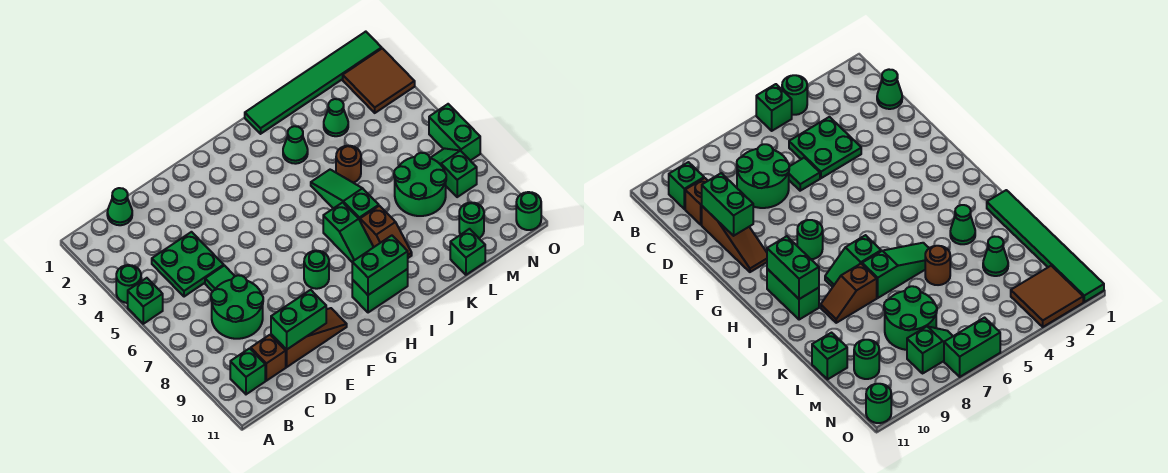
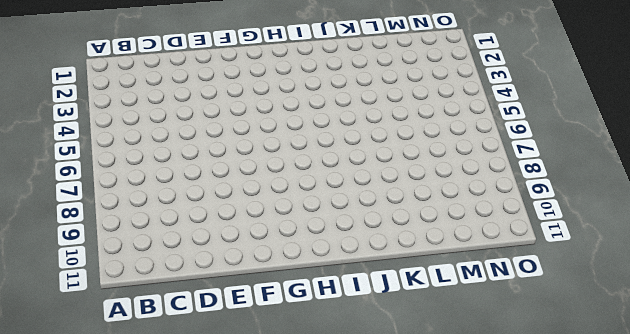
none -> green 1x1 round brick [116,265,141,303]
none -> green 1x1 brick [128,278,163,324]
none -> green 1x1 brick [230,348,265,394]

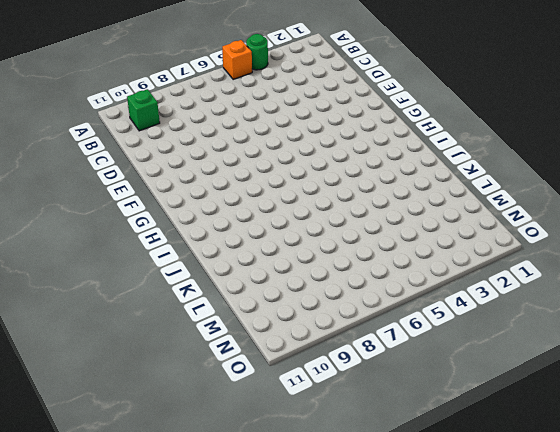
orange 1x1 brick [222,40,252,79] -> green 1x1 brick [128,278,163,324]
none -> green 1x1 cone [107,188,132,225]
none -> green 2x2 plate [152,232,224,297]
none -> green 2x2 round brick [211,275,263,339]

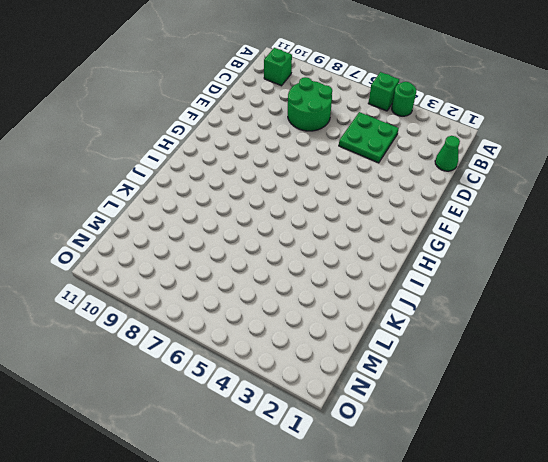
none -> brown 1x1 brick [251,335,286,381]
none -> green 1x1 tile [205,266,235,292]
none -> brown 1x3 slope [271,308,347,367]

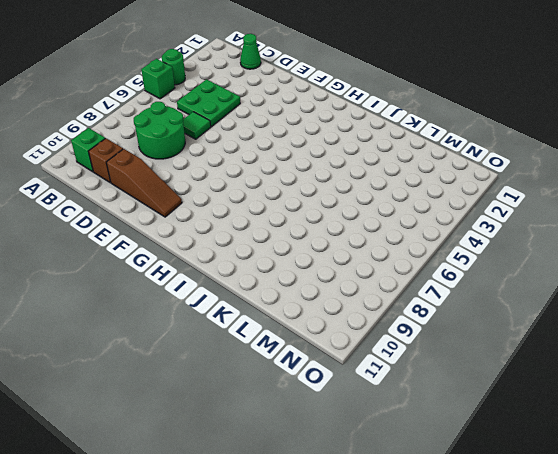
none -> green 1x1 round brick [304,251,329,289]
none -> green 1x2 brick [352,269,408,313]
none -> green 1x2 slope [323,202,374,262]

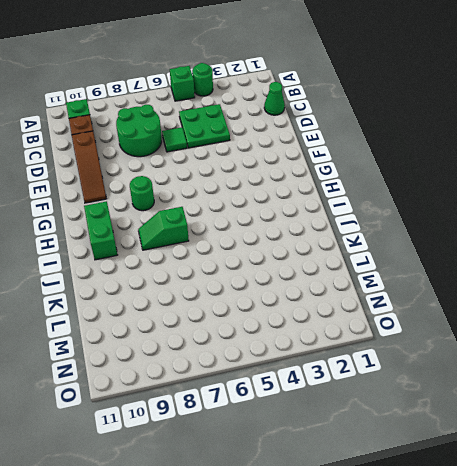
none -> green 1x6 tile [245,32,382,134]
none -> green 1x1 cone [283,126,308,164]
none -> green 1x3 slope [311,170,379,220]

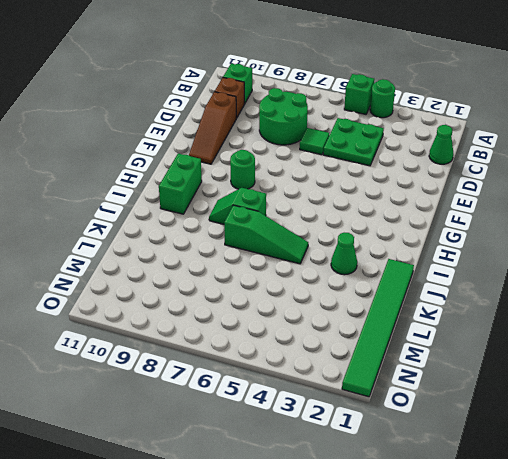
none -> brown 1x2 slope [360,206,412,258]
none -> brown 1x1 round brick [336,146,361,183]
none -> green 1x1 cone [324,99,348,136]

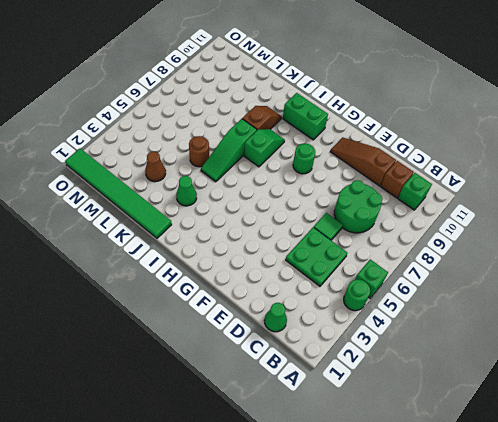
brown 1x1 cone [145,152,166,182] -> green 1x1 cone [324,99,348,136]
none -> green 2x2 round brick [394,153,446,216]
none -> green 1x1 brick [450,229,485,275]
none -> green 1x1 round brick [459,203,484,238]

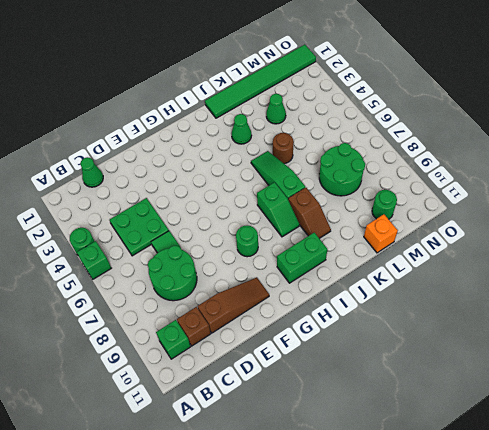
orange 1x1 brick [364,214,398,253] -> green 1x1 brick [450,229,485,275]
none -> brown 2x2 tile [343,48,415,113]
none -> green 1x2 slope [431,148,477,197]
none -> green 1x2 brick [429,104,480,161]

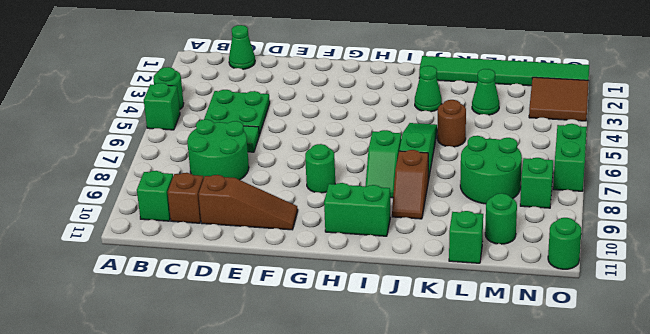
none -> green 1x2 brick [271,290,326,350]
none -> green 1x2 brick [352,236,408,295]

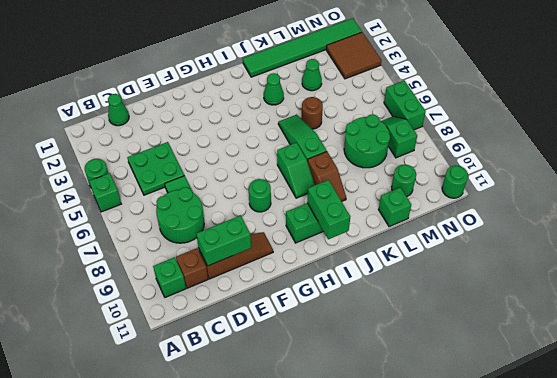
green 1x2 brick [307,180,350,239] -> green 1x2 brick turned to [352,236,408,295]

